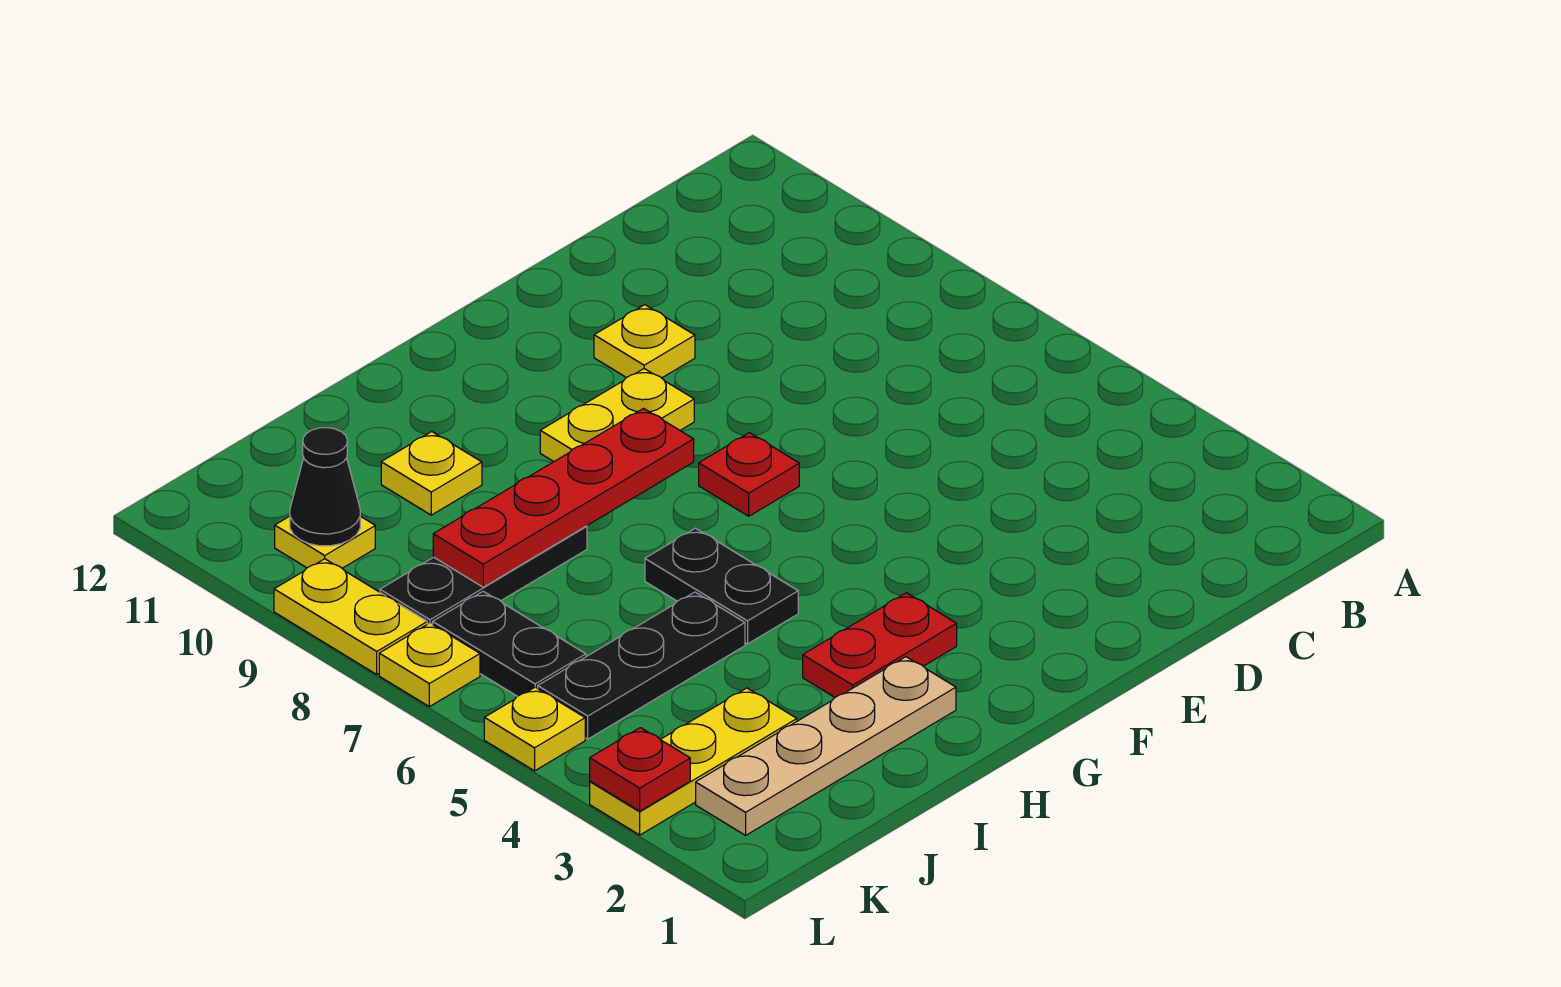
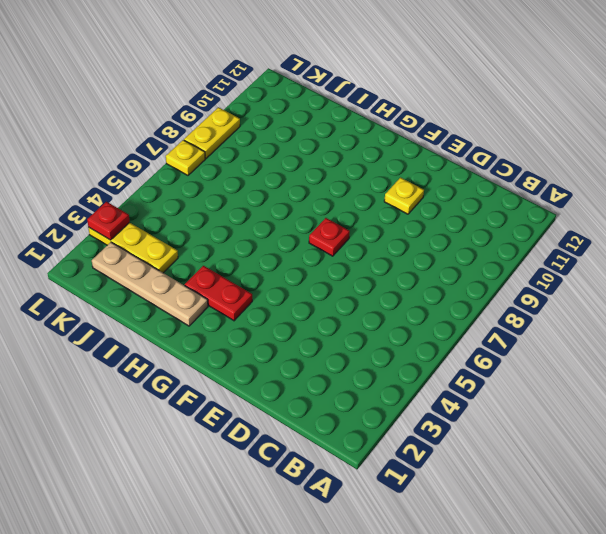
none -> yellow 1x2 plate [540,369,694,462]
none -> black 1x2 plate [645,528,798,644]
none -> black 1x3 plate [538,592,745,739]

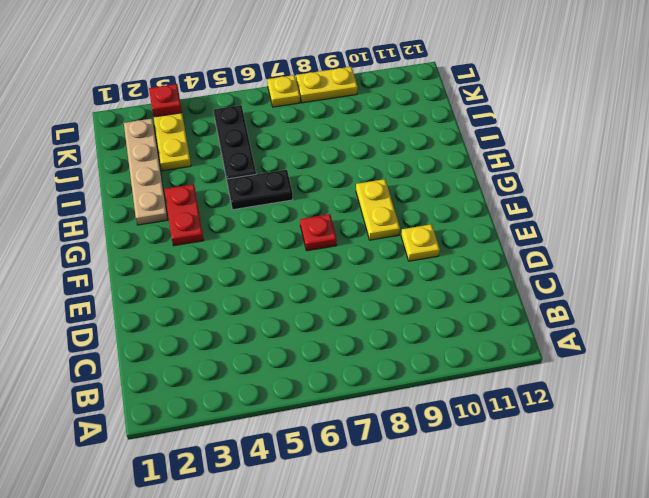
none -> black 1x3 plate [380,526,587,624]
none -> yellow 1x1 plate [381,432,482,515]
none -> black 1x2 plate [433,591,586,696]

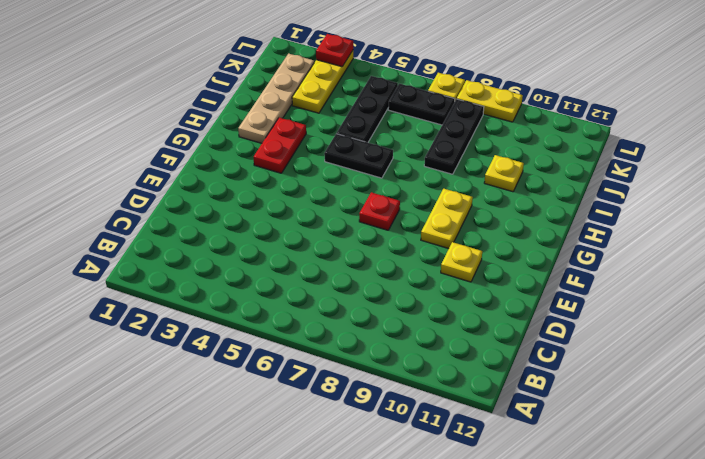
none -> yellow 1x1 plate [275,516,375,568]
none -> yellow 1x1 plate [484,687,585,771]
none -> red 1x4 plate [433,409,694,587]

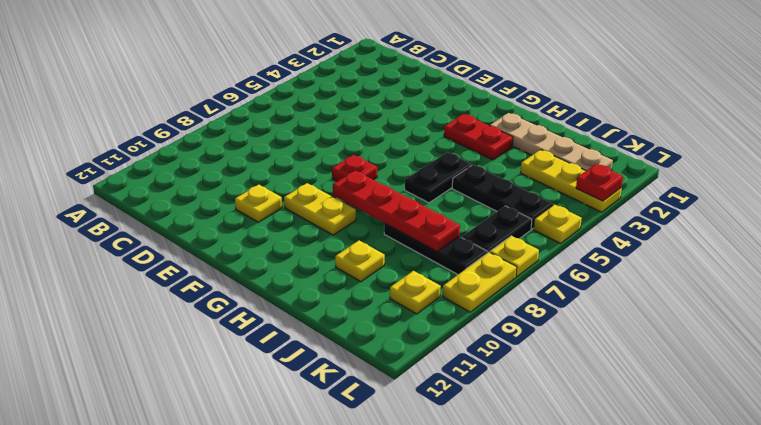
none -> black 1x1 cone [290,428,360,546]

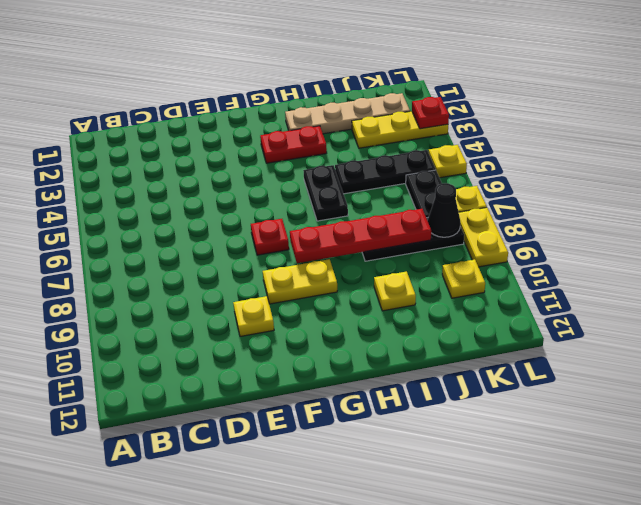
black 1x1 cone [428,183,460,237] -> black 1x1 cone moved to [290,428,360,546]

